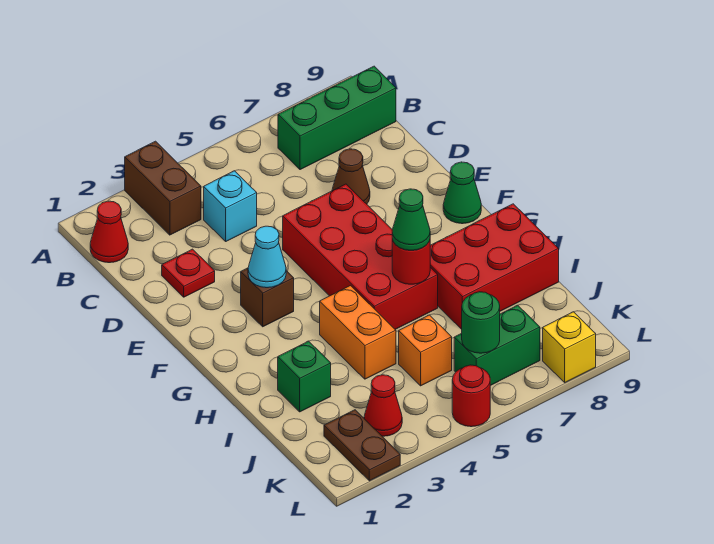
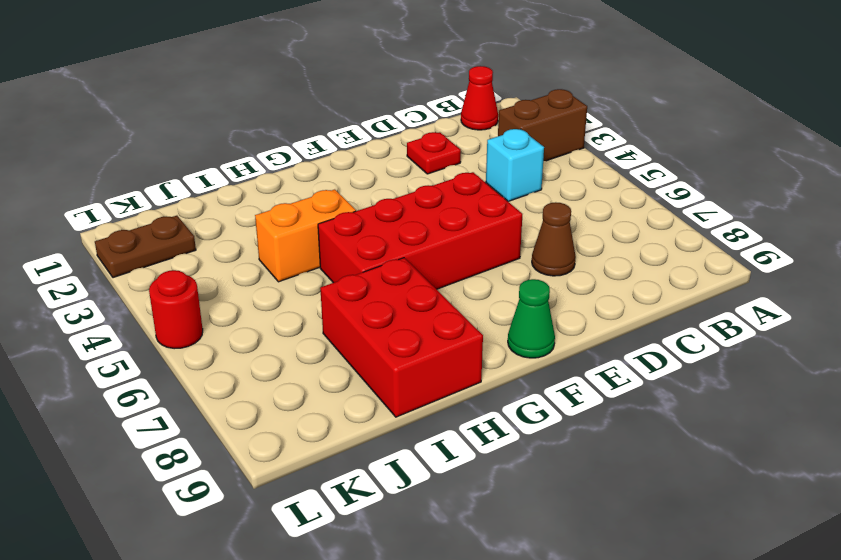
none -> green 1x3 brick [278,66,396,170]
none -> brown 1x1 brick [241,268,294,327]
none -> green 1x1 brick [278,341,331,412]

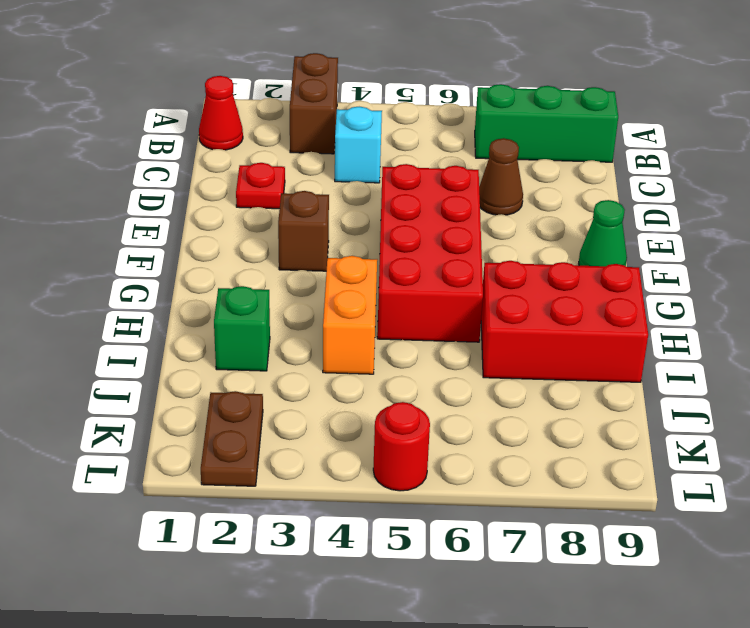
none -> orange 1x1 brick [399,315,452,386]
none -> red 1x1 cone [364,375,402,436]
none -> green 1x2 brick [454,305,540,386]

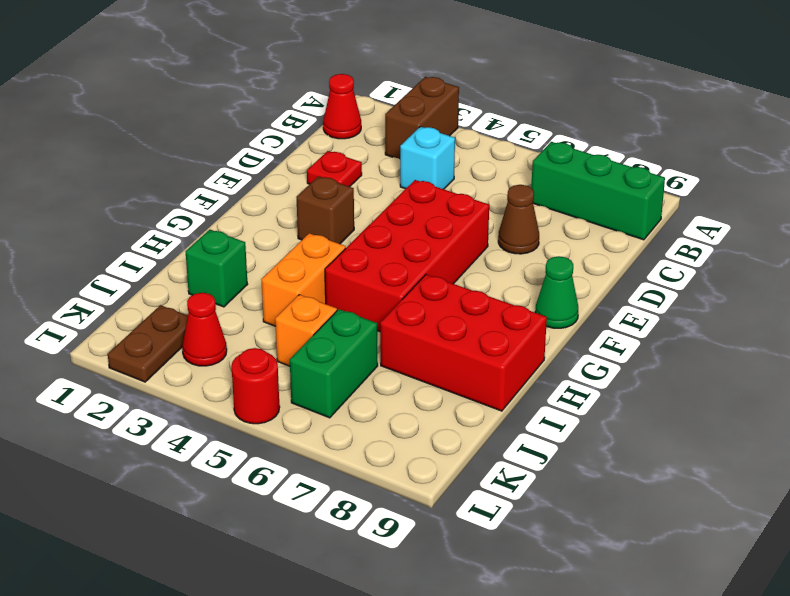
green 1x2 brick [290,309,378,418] -> green 1x2 brick turned to [454,305,540,386]
none -> yellow 1x1 brick [543,312,596,382]
none -> cyan 1x1 cone [248,226,286,288]
none -> red 1x1 round brick [392,239,430,284]

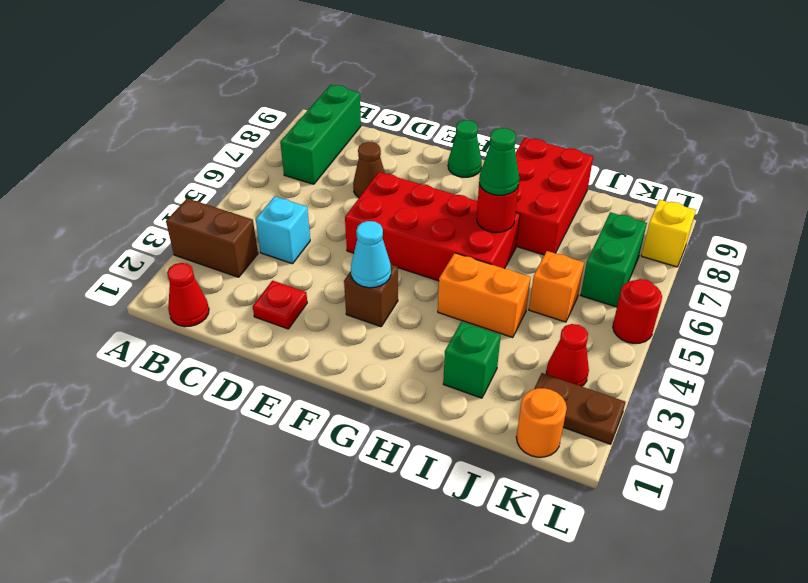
orange 1x1 round brick [516,388,567,457] -> none
none -> green 1x1 round brick [462,292,500,353]

